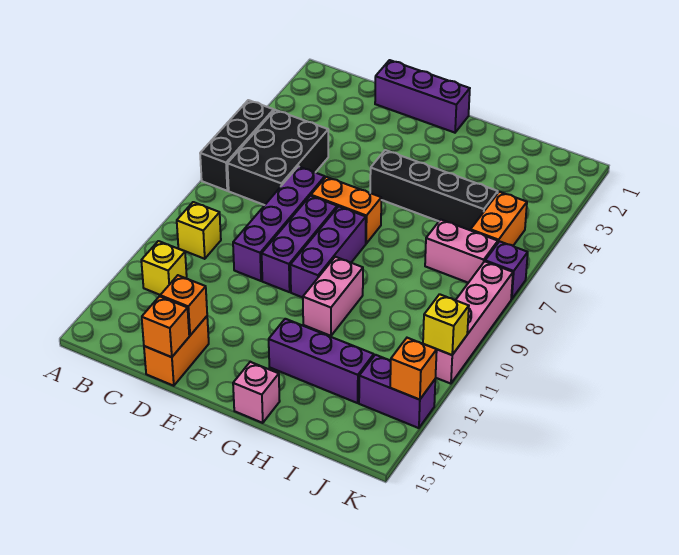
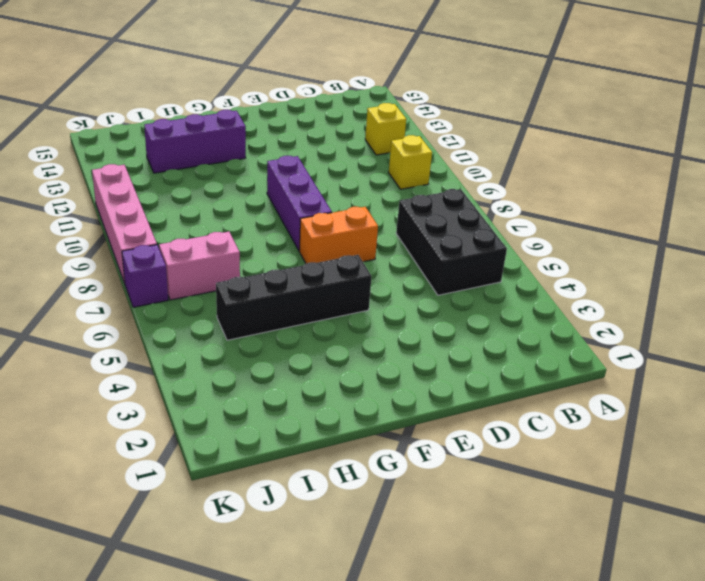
none -> black 1x3 brick [200,100,274,191]
none -> purple 1x3 brick [375,60,470,133]
none -> purple 1x4 brick [233,166,325,281]

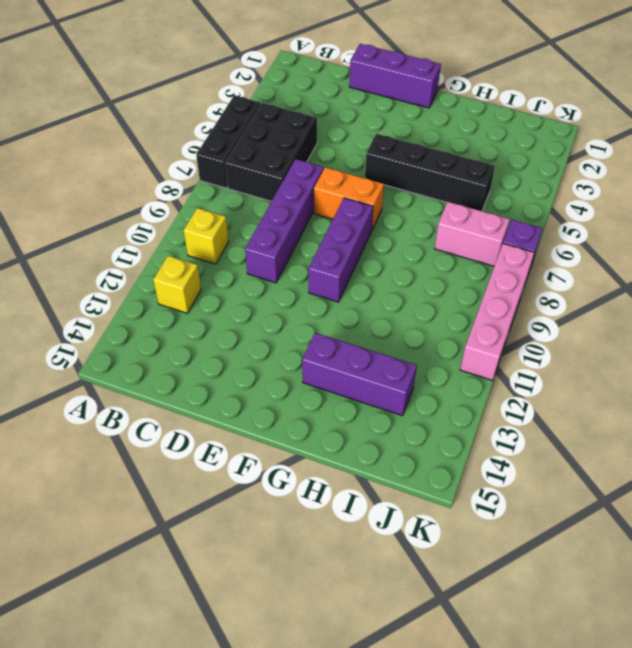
none -> orange 1x2 brick [144,316,209,386]
none -> purple 1x3 brick [262,196,337,292]
none -> pink 1x2 brick [303,257,363,336]

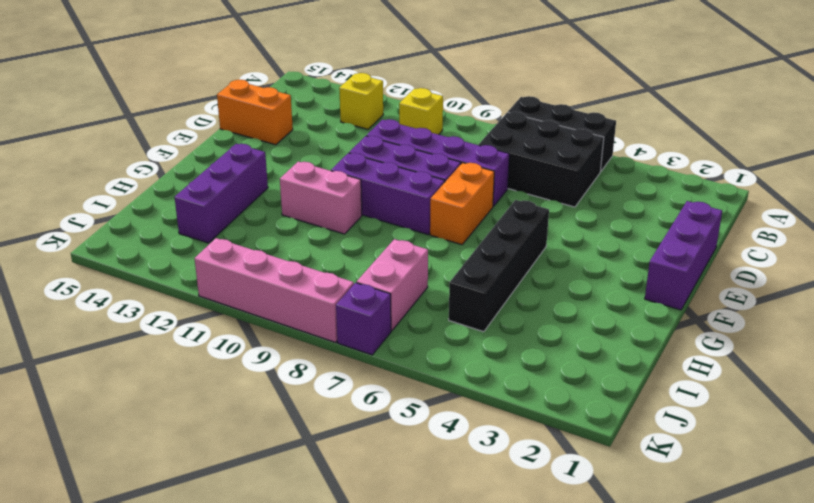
none -> pink 1x1 brick [233,362,280,423]
none -> orange 1x2 brick [471,192,527,246]
none -> purple 1x2 brick [359,355,435,428]

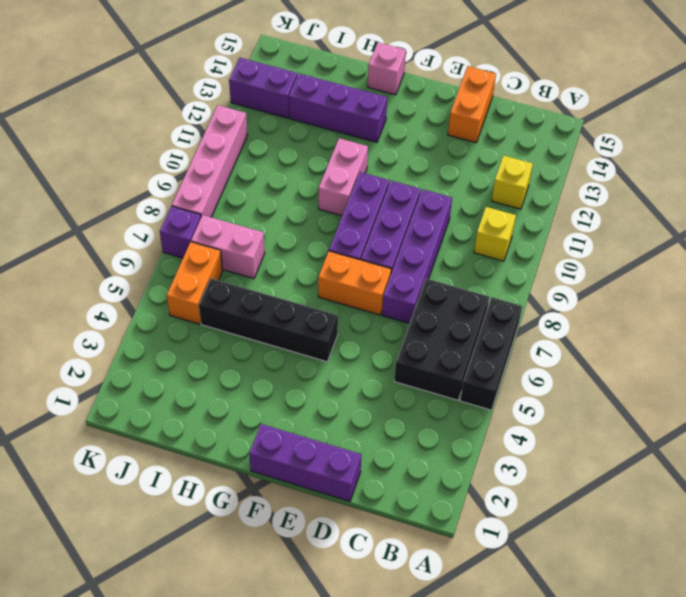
none -> orange 1x1 brick [160,275,207,335]
none -> orange 1x1 brick [142,296,189,357]
none -> yellow 1x1 brick [423,294,469,355]

